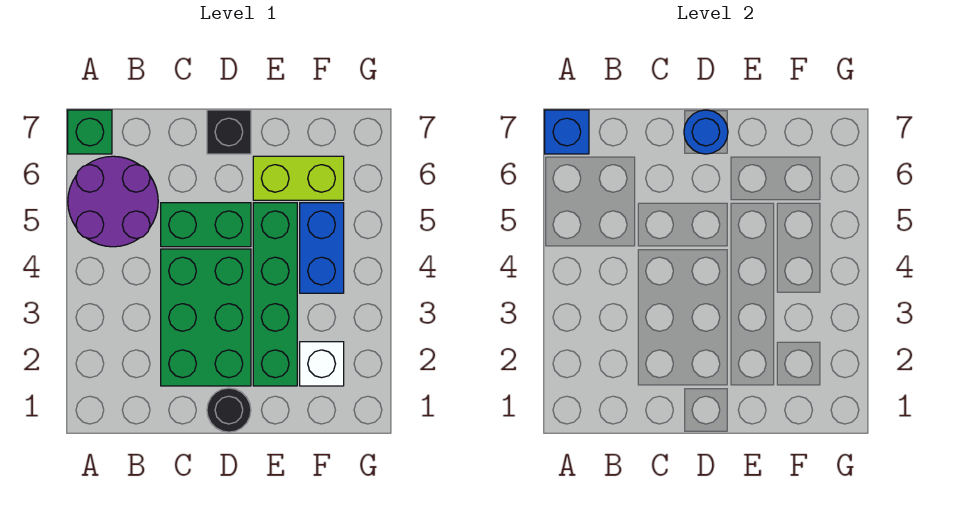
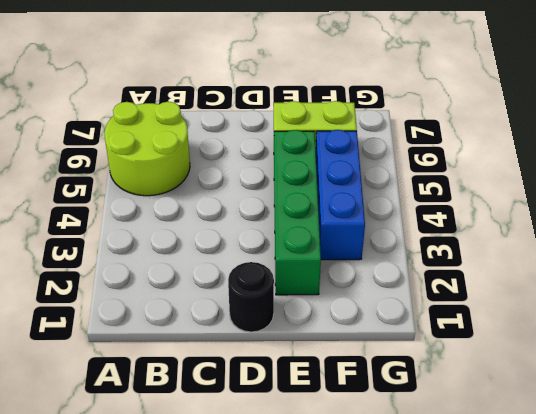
lime 2x2 round brick [105,102,190,196] -> purple 2x2 round brick [68,156,158,247]
blue 1x3 brick [316,130,365,260] -> blue 1x2 brick [300,203,344,293]
none -> green 1x1 brick [68,110,112,154]
none -> green 2x3 brick [161,249,251,386]
none -> green 1x2 brick [161,203,251,247]

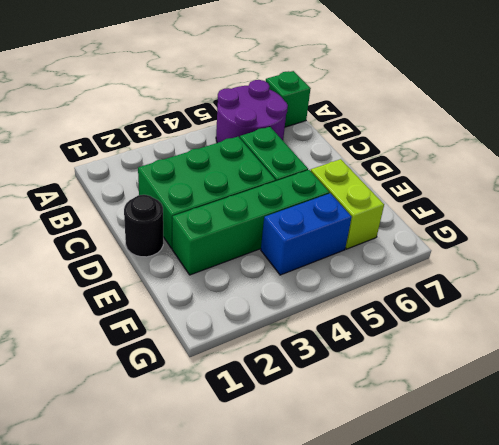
none -> black 1x1 brick [207,110,251,154]
none -> white 1x1 brick [300,342,344,386]
none -> blue 1x1 brick [545,110,589,154]

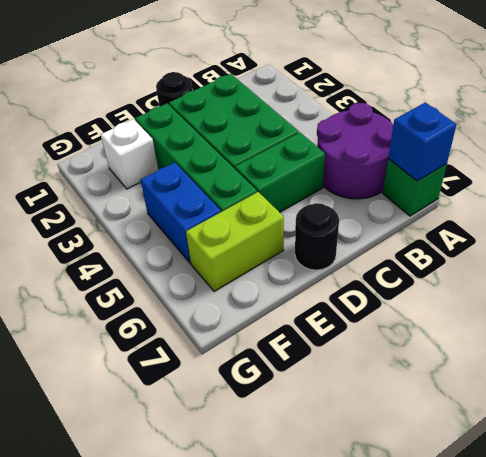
black 1x1 round brick [295,203,339,270] -> black 1x1 brick [207,110,251,154]
none -> blue 1x1 round brick [684,110,728,154]

